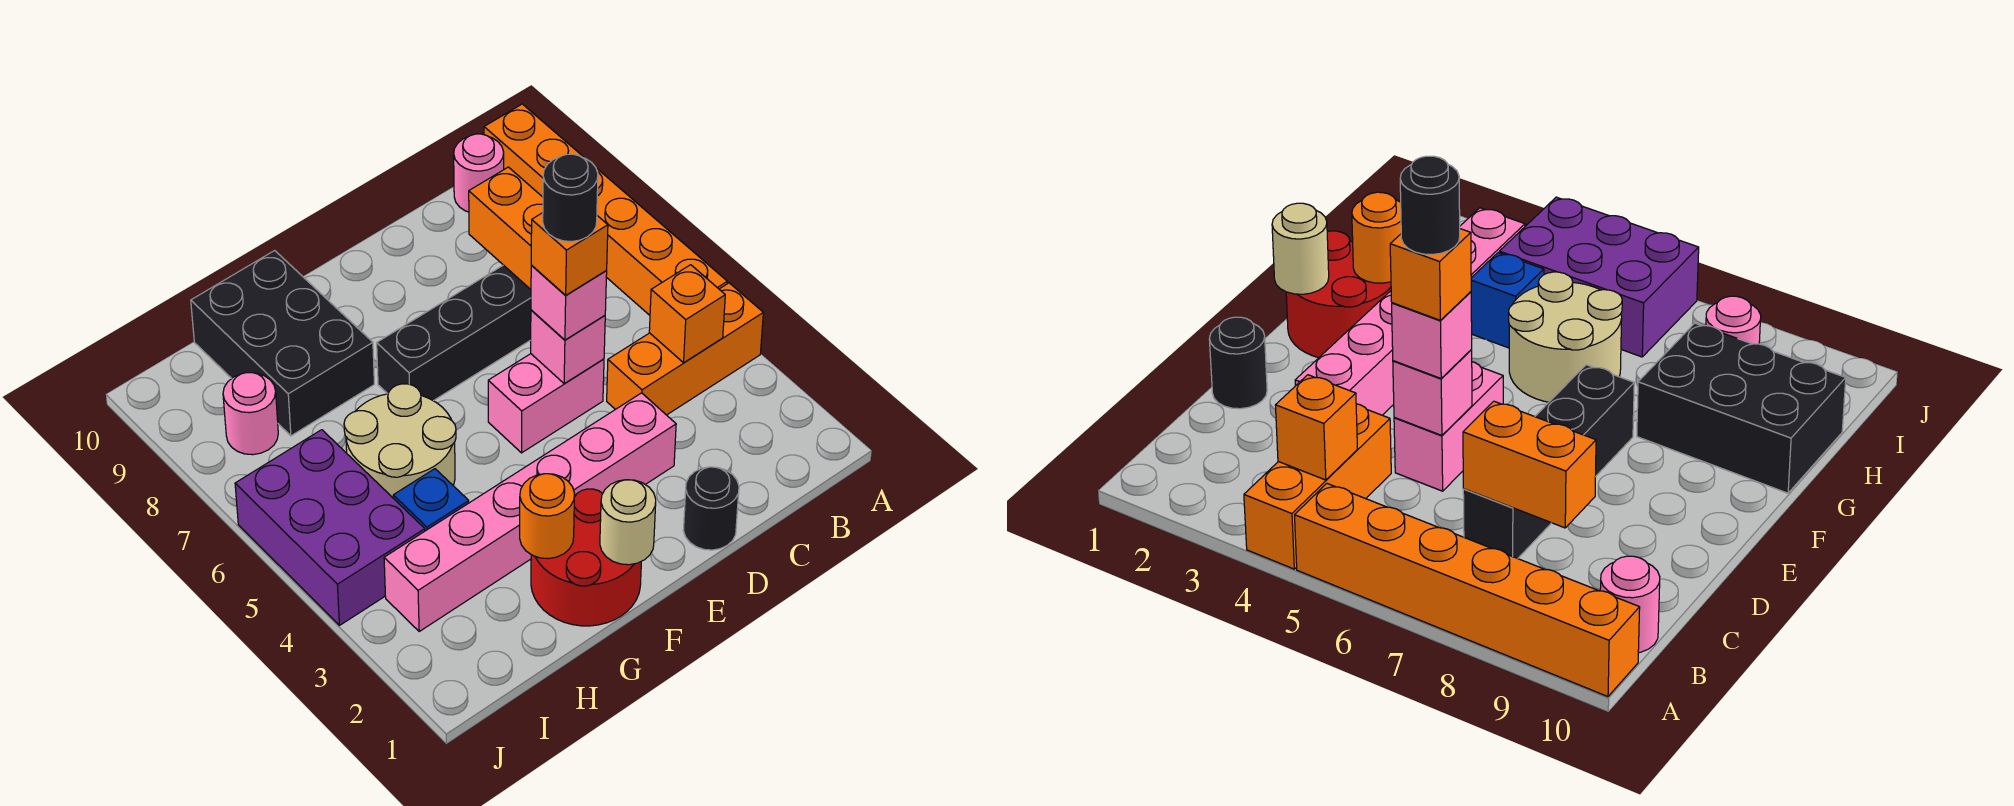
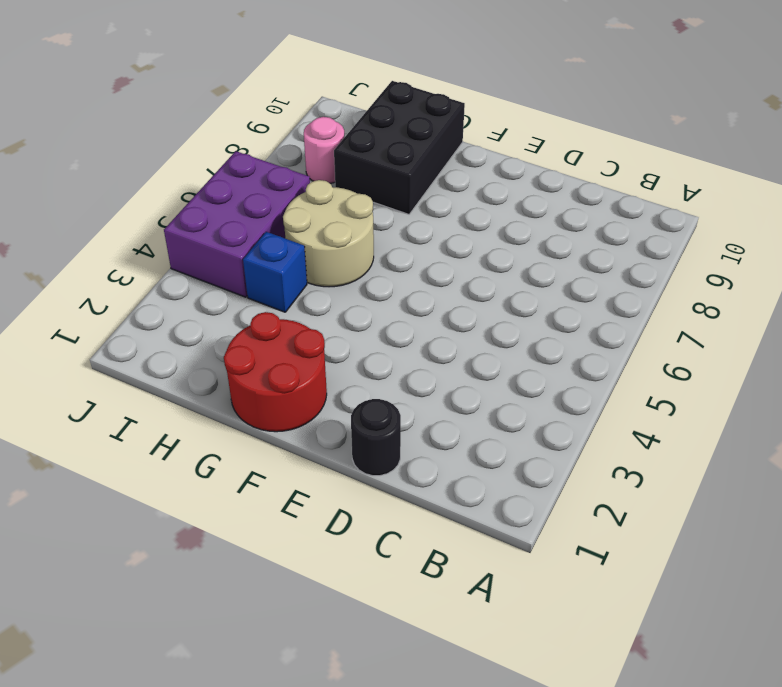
none -> orange 1x3 brick [607,283,763,415]
none -> orange 1x6 brick [484,104,727,315]
none -> pink 1x1 round brick [454,134,504,212]

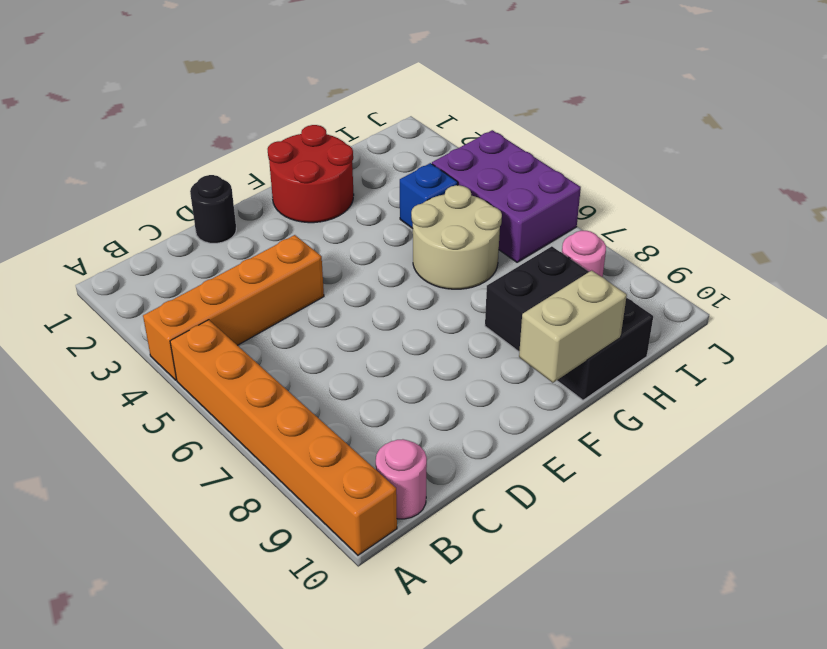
orange 1x4 brick [143,235,324,380] -> orange 1x3 brick [607,283,763,415]
tan 1x2 brick [519,270,627,383] -> none
none -> black 1x4 brick [377,265,531,401]
none -> pink 1x6 brick [384,393,676,631]
none -> pink 1x2 brick [488,354,604,453]

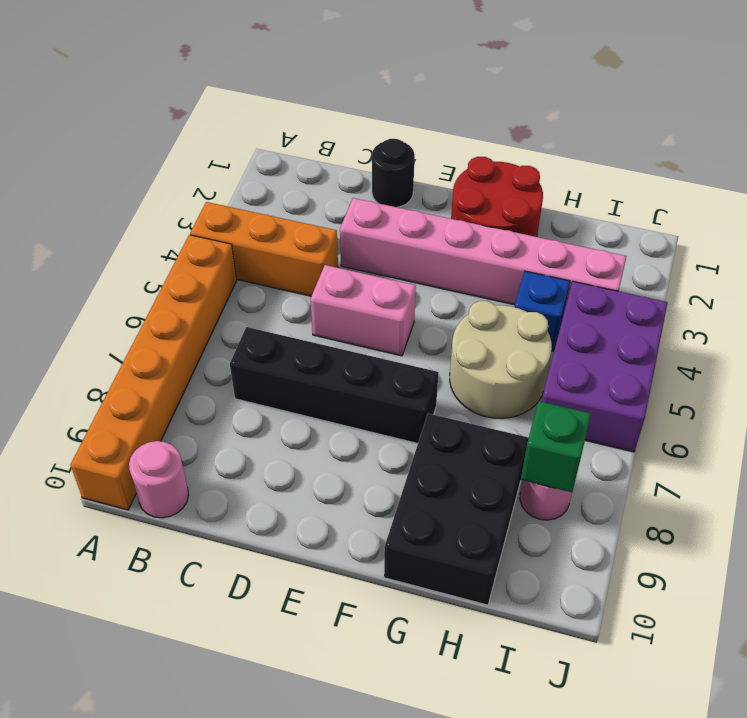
green 1x1 brick [521,401,591,492] -> none
none -> orange 1x1 brick [649,265,725,363]
none -> orange 1x2 brick [469,167,543,289]
none -> pink 1x1 brick [531,310,605,384]

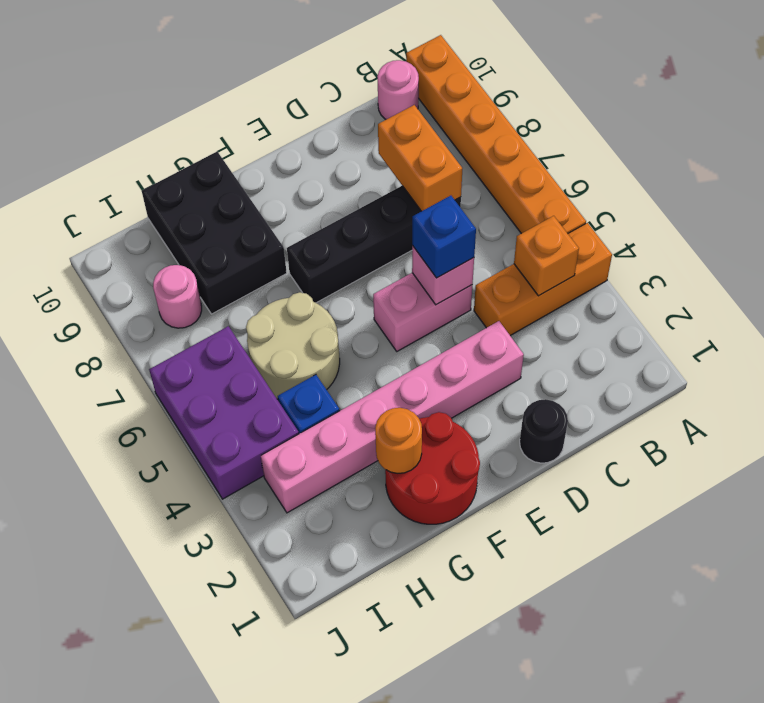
blue 1x1 brick [412,196,476,278] -> pink 1x1 brick [531,265,607,340]
none -> tan 1x1 round brick [600,480,656,565]
none -> orange 1x1 brick [531,213,608,295]
none -> black 1x1 round brick [543,154,598,242]

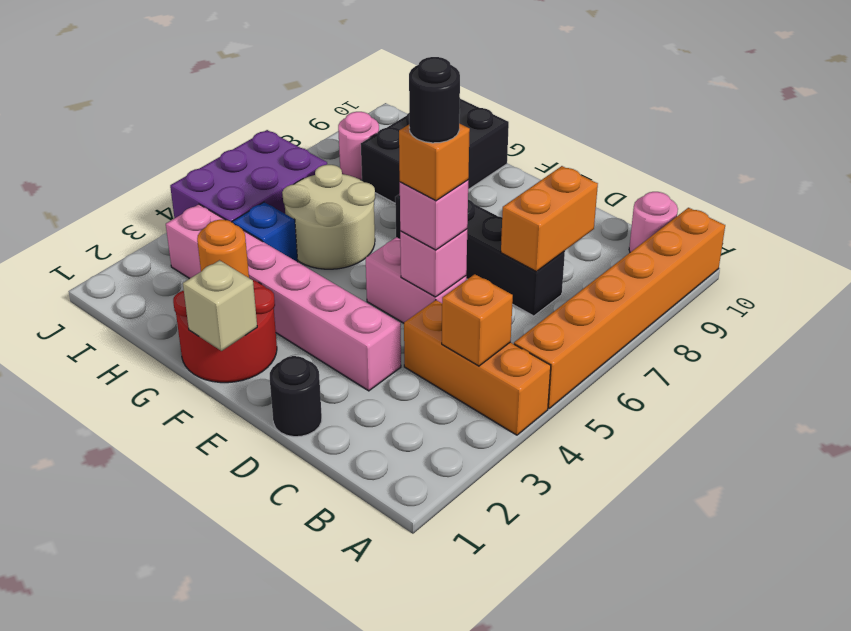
tan 1x1 brick [183,260,257,351] -> tan 1x1 round brick [600,480,656,565]

